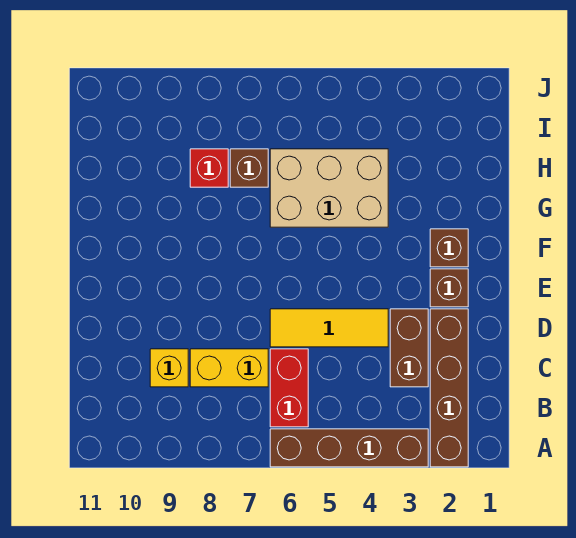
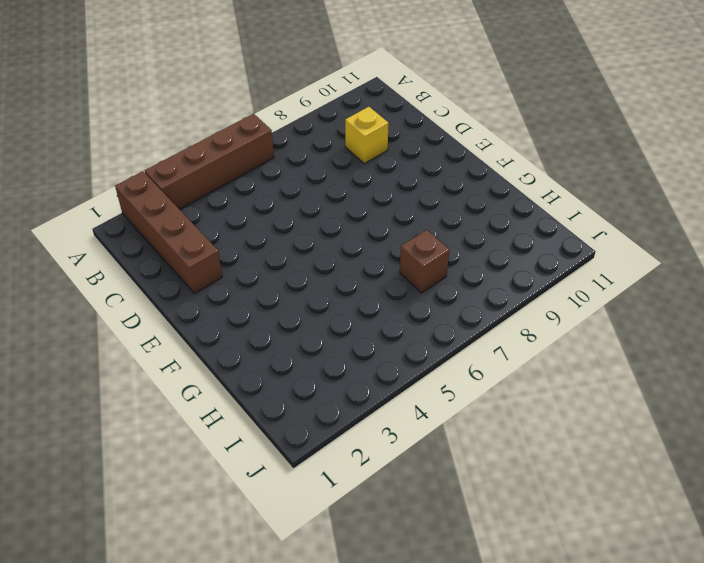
none -> red 1x2 brick [270,349,308,427]
none -> brown 1x2 brick [390,309,428,387]
none -> yellow 1x2 brick [190,349,268,387]

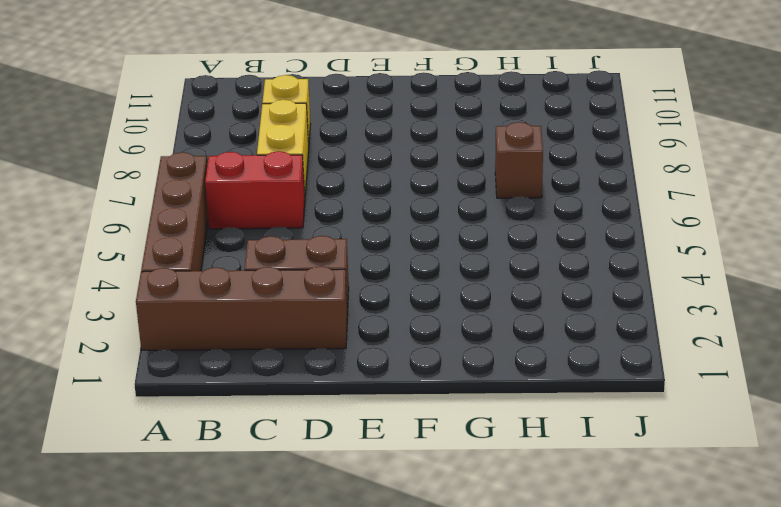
none -> yellow 1x3 tile [270,309,388,347]
none -> brown 1x1 brick [430,269,468,307]
none -> brown 1x1 brick [430,229,468,267]

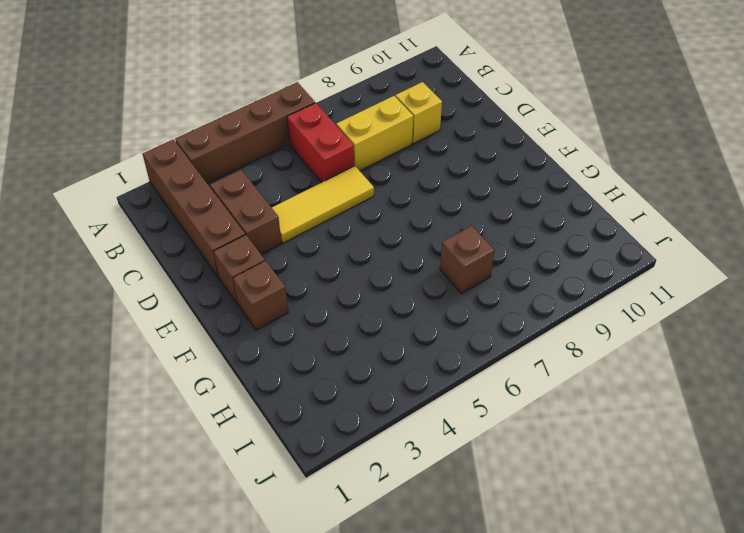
none -> tan 2x3 brick [270,149,388,227]
none -> red 1x1 brick [190,149,228,187]

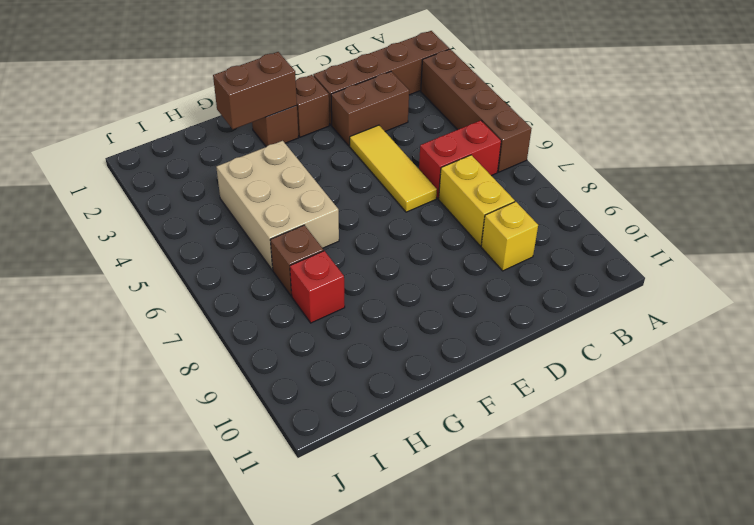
brown 1x2 brick [213,52,297,129] -> none

